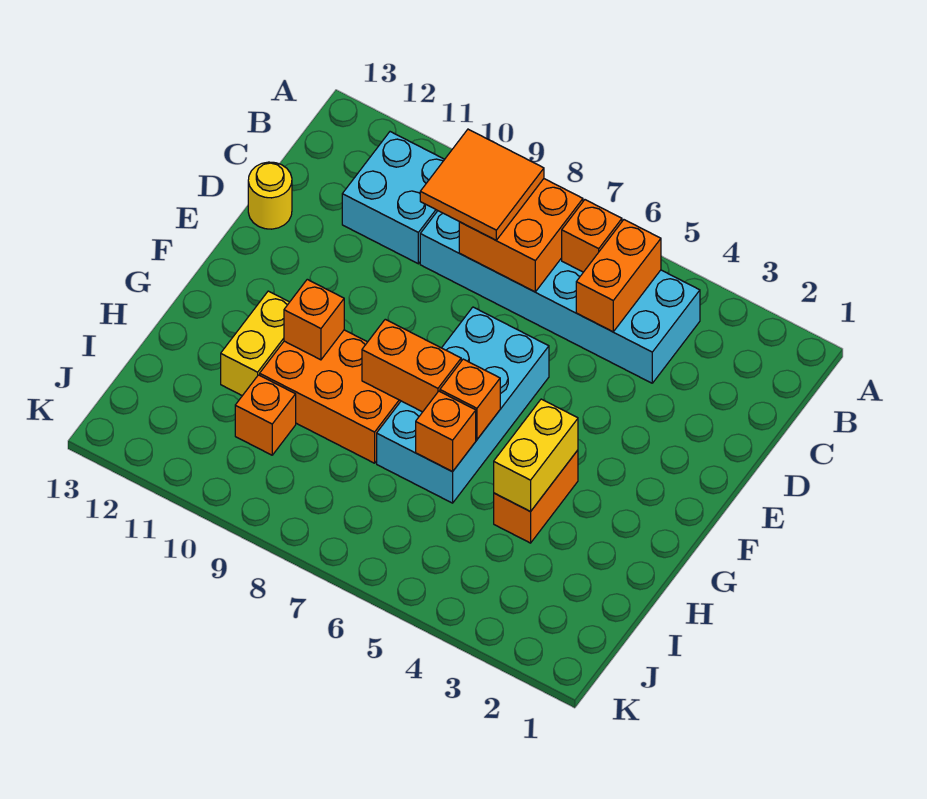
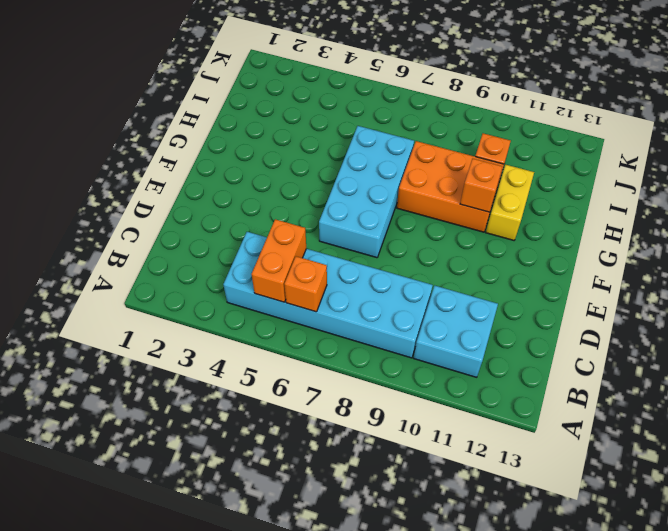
none -> yellow 1x1 round brick [248,162,292,229]
none -> orange 1x2 brick [494,450,578,543]
none -> orange 2x2 brick [459,179,583,292]

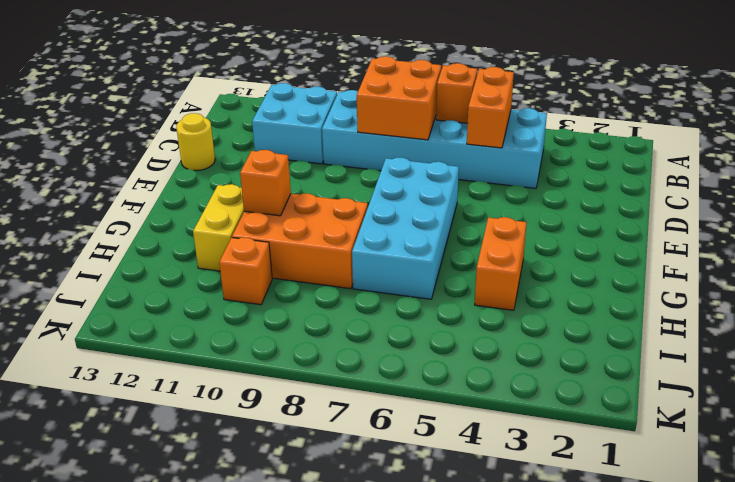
none -> yellow 1x2 brick [494,399,578,512]
none -> orange 1x1 brick [440,359,500,440]
none -> orange 1x2 brick [362,319,461,412]

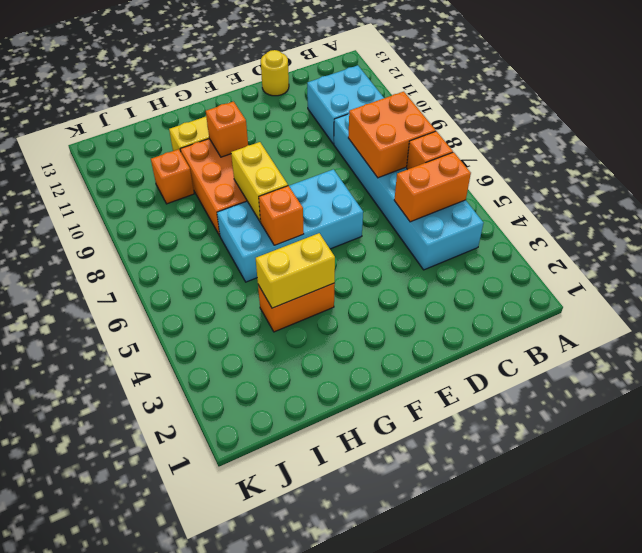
yellow 1x2 brick [231,142,288,222] -> orange 1x2 brick [362,319,461,412]
none -> orange 1x1 brick [416,391,476,472]
none -> orange 2x2 tile [420,129,544,240]

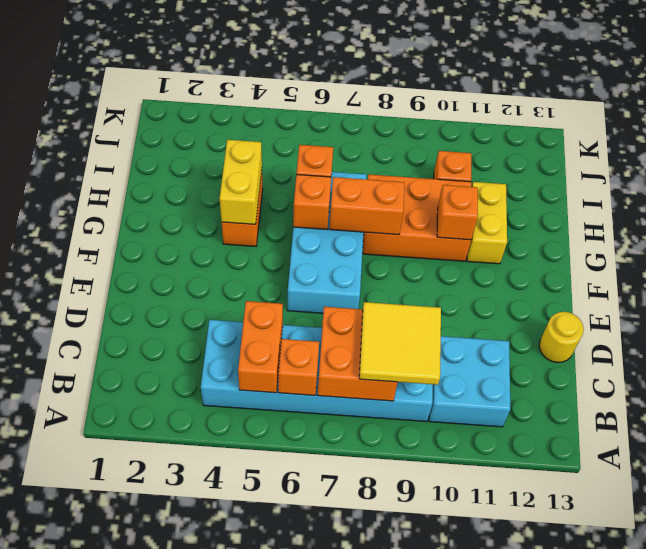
yellow 2x2 tile [359,302,441,385] -> orange 2x2 tile [420,129,544,240]

